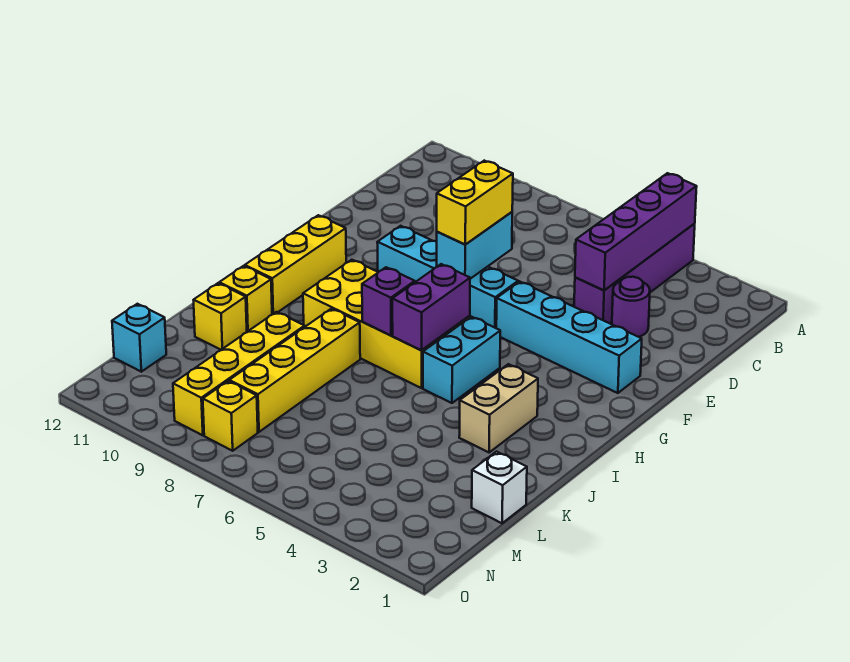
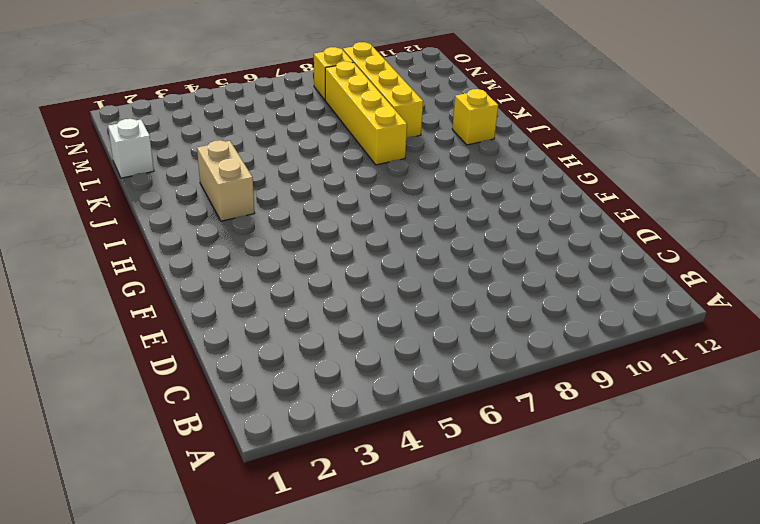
none -> purple 1x4 brick [574,224,695,323]
none -> purple 1x1 round brick [612,277,650,337]
none -> cyan 1x4 brick [496,281,642,393]

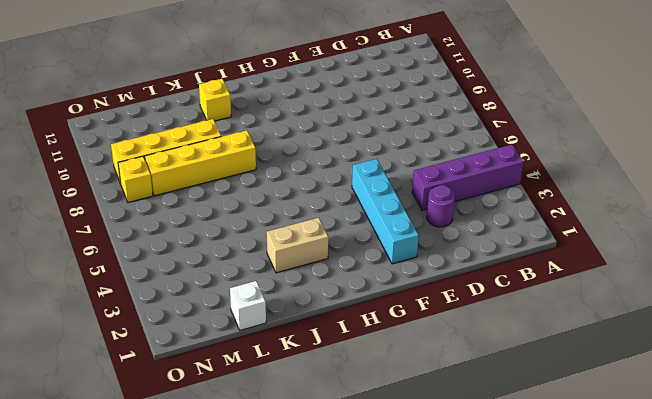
none -> cyan 1x4 brick [377,226,518,328]
none -> yellow 1x3 brick [245,215,346,314]
none -> cyan 1x2 brick [423,317,500,403]

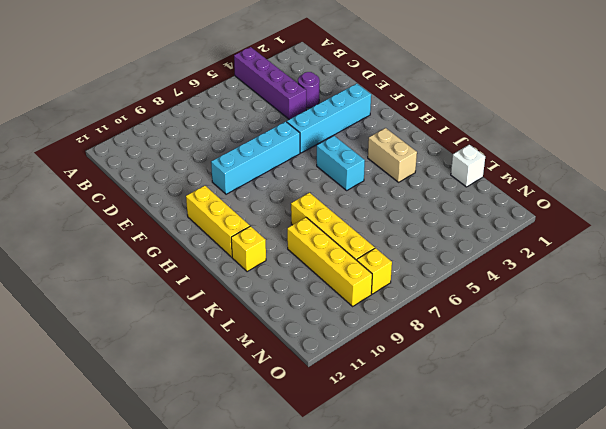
none -> yellow 2x4 brick [303,260,470,388]
none -> yellow 1x1 brick [194,283,247,350]
none -> cyan 1x1 brick [112,304,166,372]

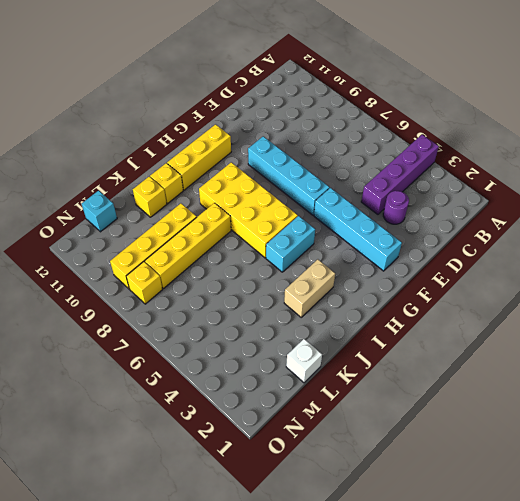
none -> purple 1x4 brick [575,173,697,290]
none -> cyan 1x2 brick [437,212,512,279]
none -> purple 1x2 brick [392,264,470,350]

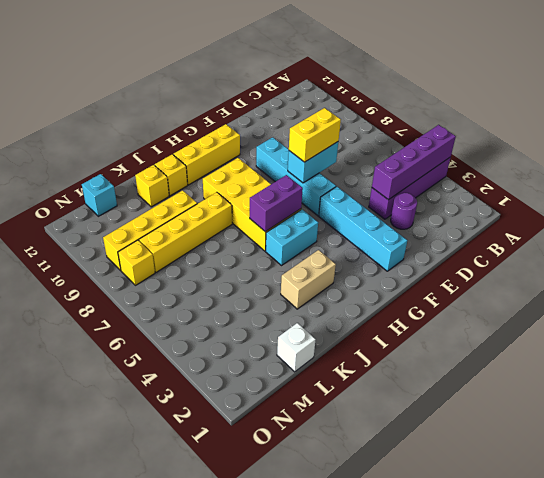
none -> purple 1x1 brick [362,267,415,336]

